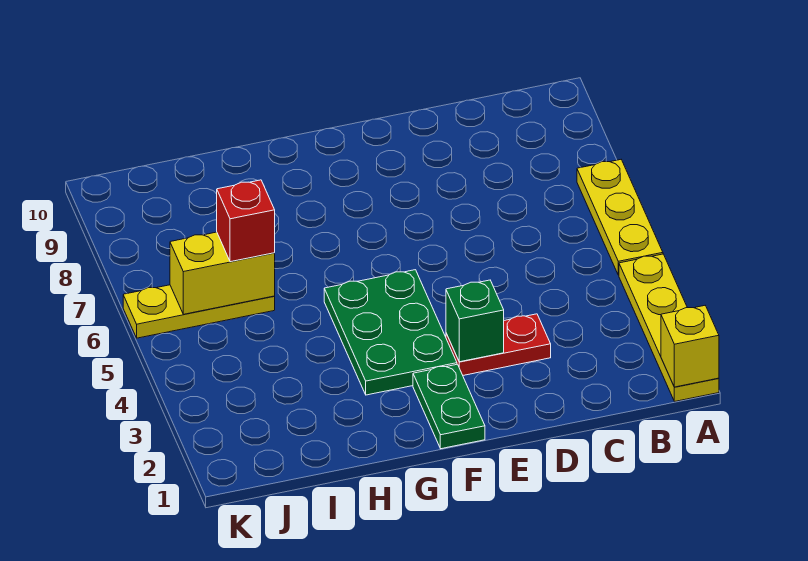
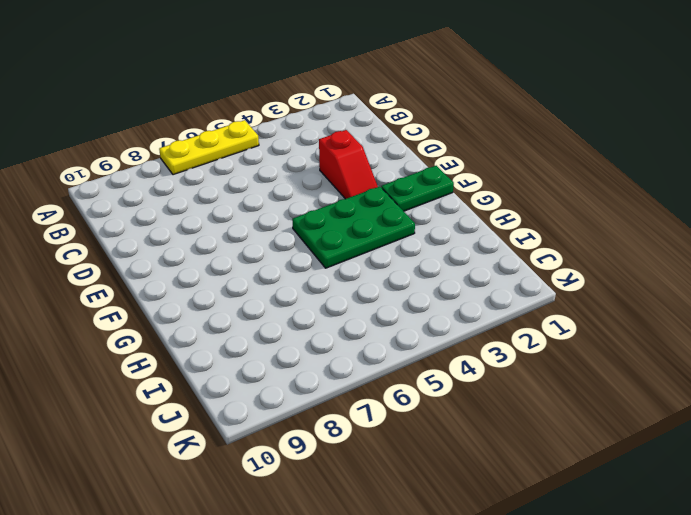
red 1x2 slope [319,130,378,199] -> red 1x2 plate [446,314,551,375]
none -> yellow 1x4 plate [619,254,719,401]
none -> yellow 1x3 plate [123,285,275,338]

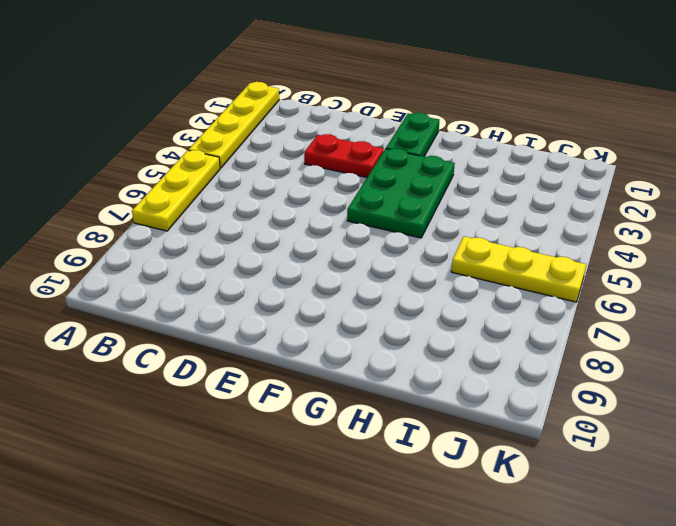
none -> yellow 1x1 brick [661,306,719,387]
none -> green 1x1 brick [446,280,504,362]

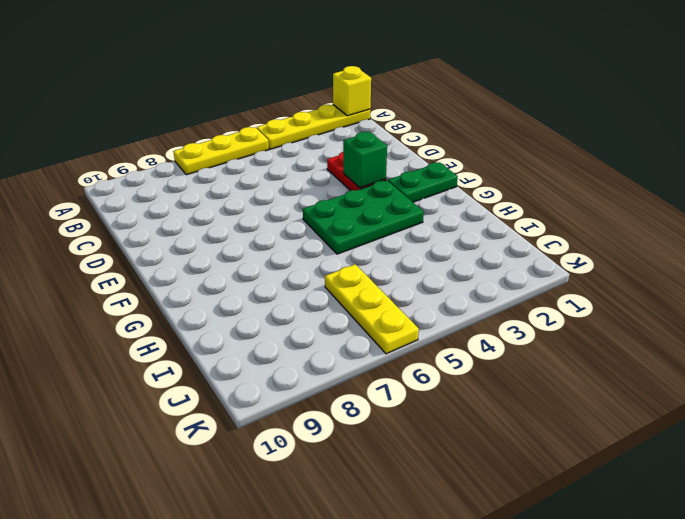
none -> yellow 1x2 brick [170,232,275,314]
none -> red 1x1 brick [217,180,275,262]

